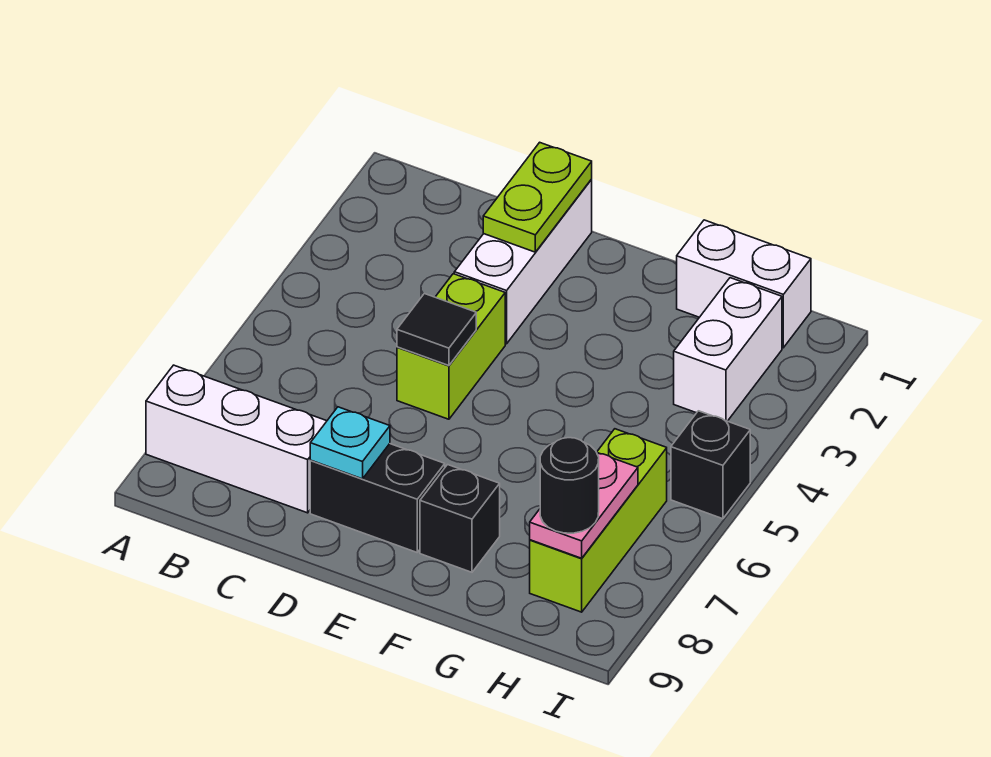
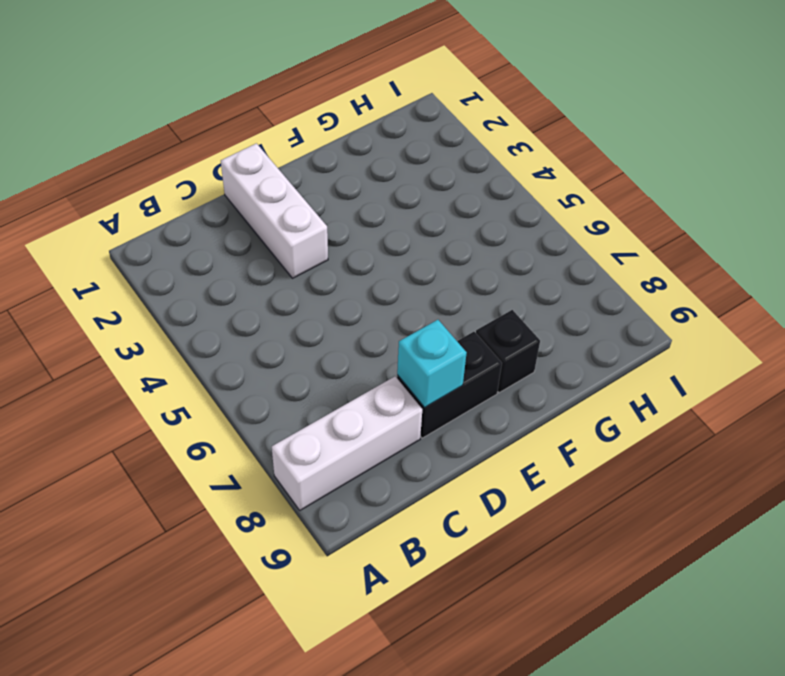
cyan 1x1 brick [397,320,467,407] -> cyan 1x1 plate [310,407,390,479]
none -> lime 1x2 brick [397,274,505,419]
none -> white 1x2 brick [677,220,811,348]
none -> white 1x2 brick [674,278,782,421]

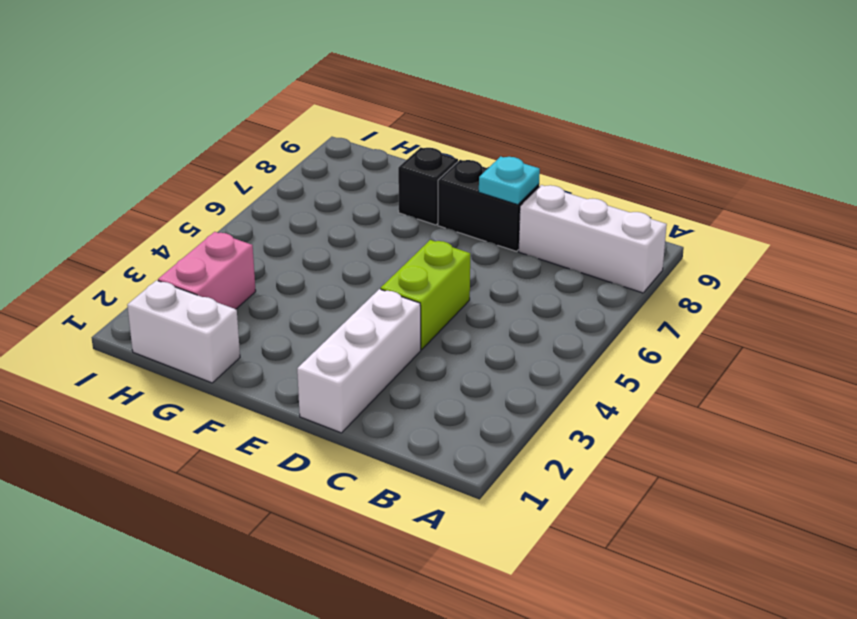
pink 1x2 brick [158,232,256,309] -> white 1x2 brick [674,278,782,421]
none -> lime 1x3 brick [530,429,667,612]
none -> black 1x1 brick [671,411,750,519]
none -> lime 1x2 plate [483,142,592,252]

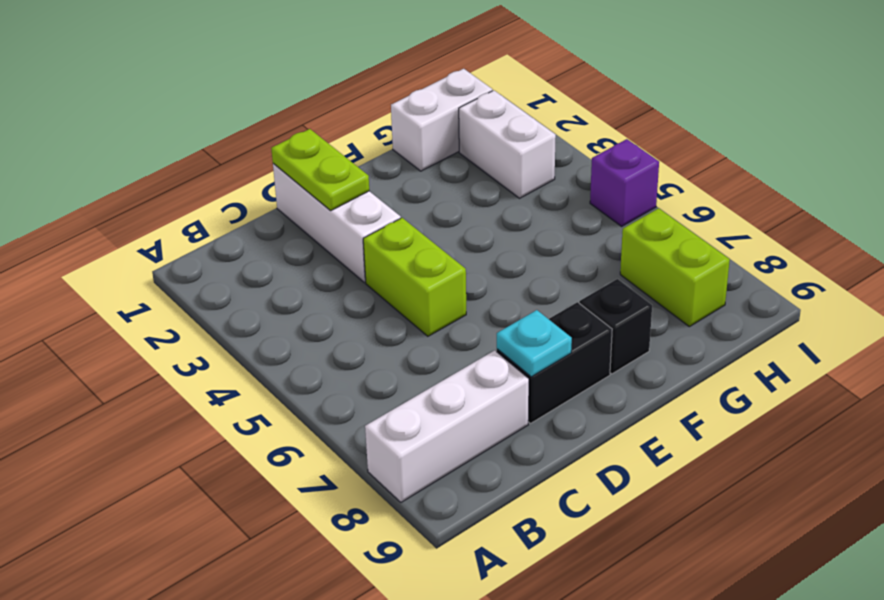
lime 1x2 brick [620,208,730,327] -> lime 1x3 brick [530,429,667,612]
purple 1x1 brick [590,139,659,226] -> black 1x1 brick [671,411,750,519]
none -> black 1x1 tile [397,294,476,366]
none -> pink 1x2 plate [530,453,638,558]
none -> black 1x1 round brick [540,438,599,533]

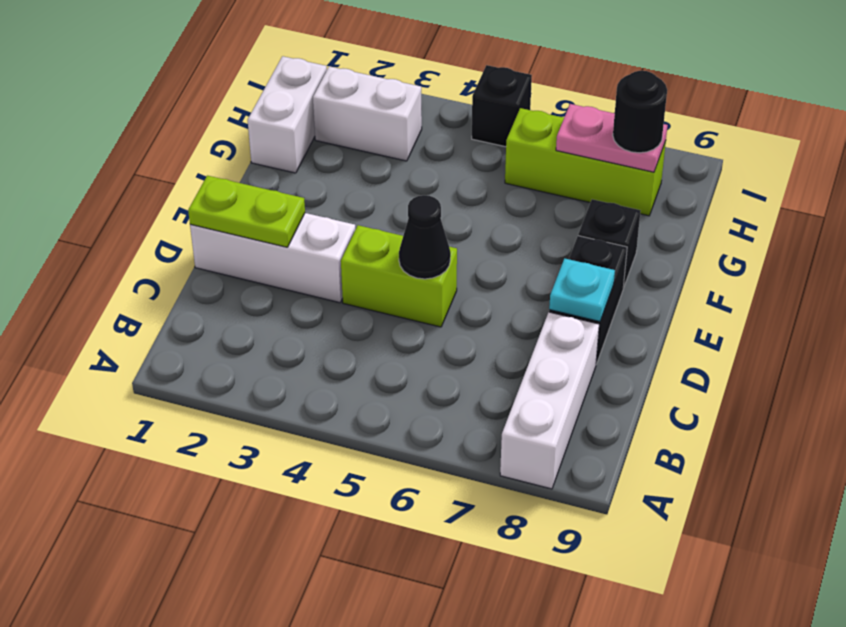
black 1x1 cone [399,195,451,279] -> black 1x1 tile [397,294,476,366]

